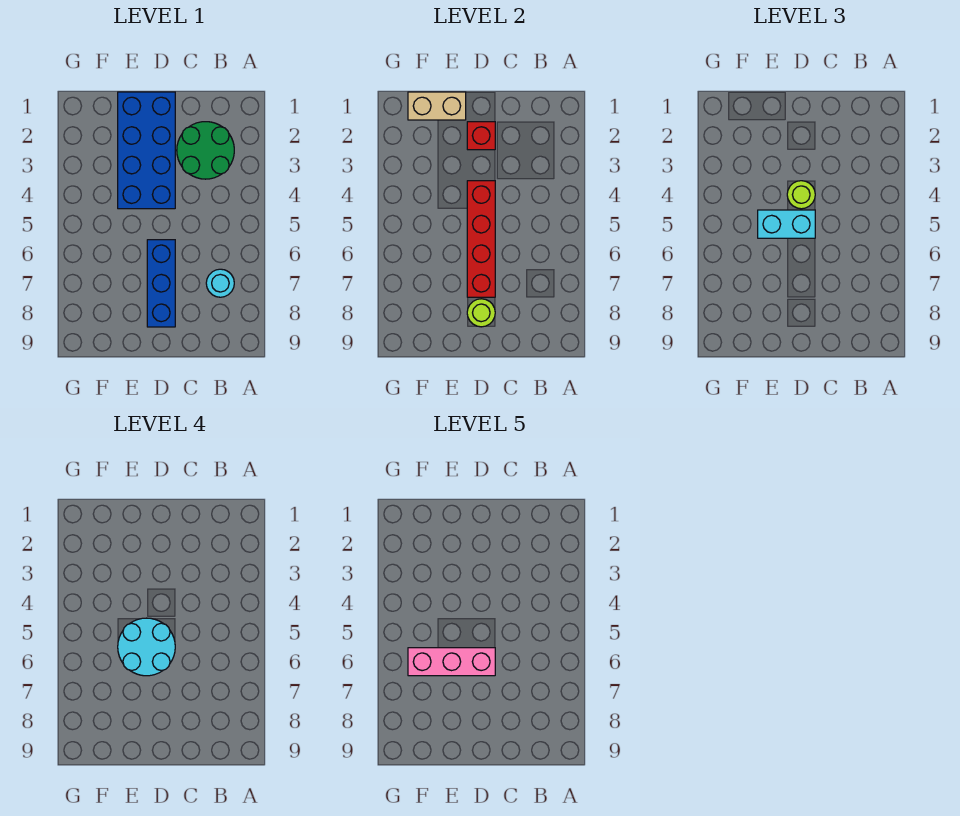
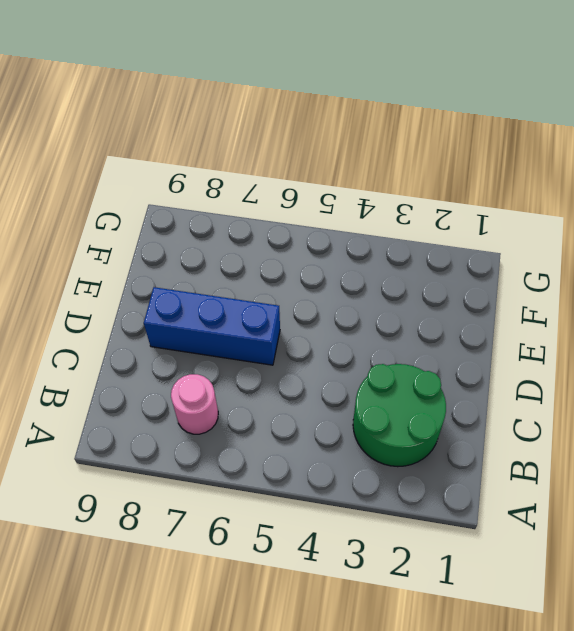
pink 1x1 round brick [171,374,218,434] -> cyan 1x1 round brick [206,269,234,297]
none -> blue 2x4 brick [118,92,175,209]
none -> red 1x1 brick [467,122,495,150]
none -> red 1x4 brick [467,181,495,297]

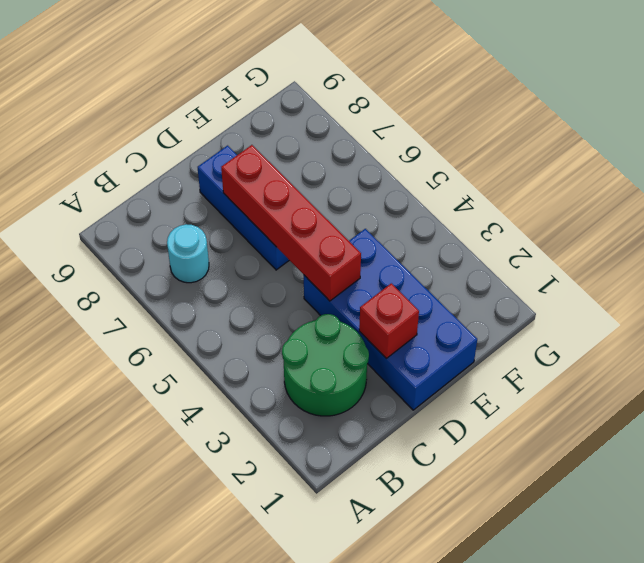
none -> lime 1x1 round brick [467,299,495,327]
none -> tan 1x2 brick [408,92,466,120]
none -> lime 1x1 round brick [787,181,815,209]

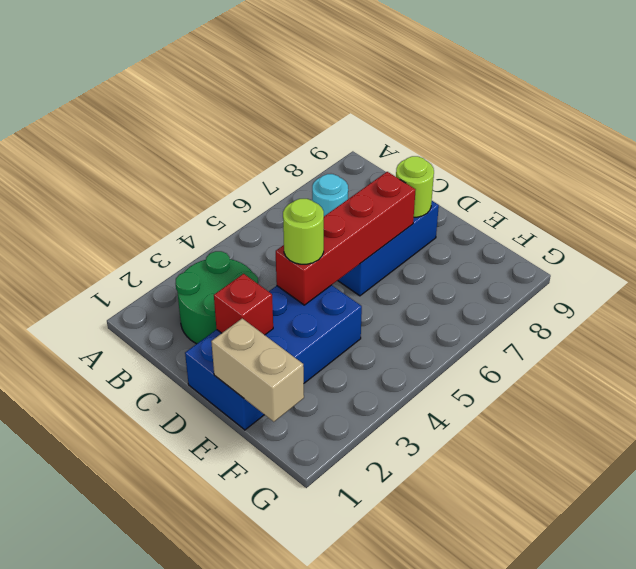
none -> cyan 1x2 brick [758,210,815,238]
none -> cyan 2x2 round brick [118,618,175,676]
none -> pink 1x3 brick [408,648,495,676]

